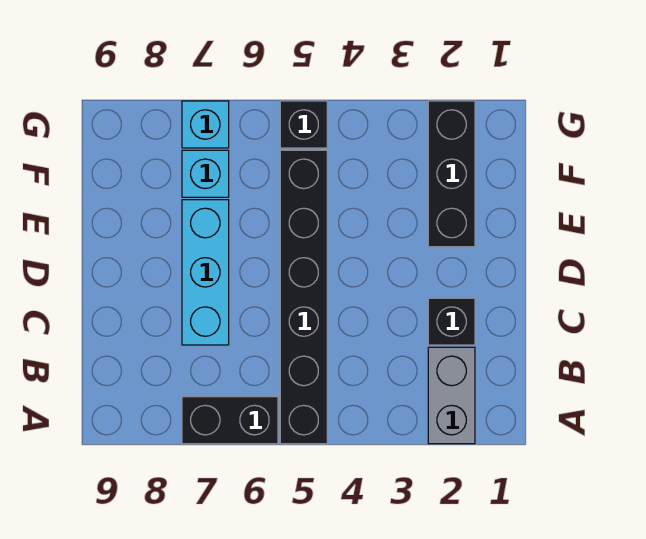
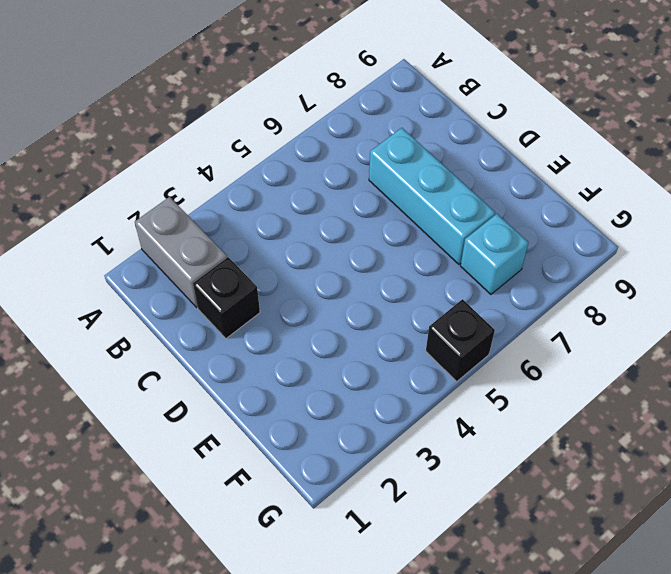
none -> black 1x6 brick [280,150,327,444]
none -> black 1x2 brick [182,397,278,444]

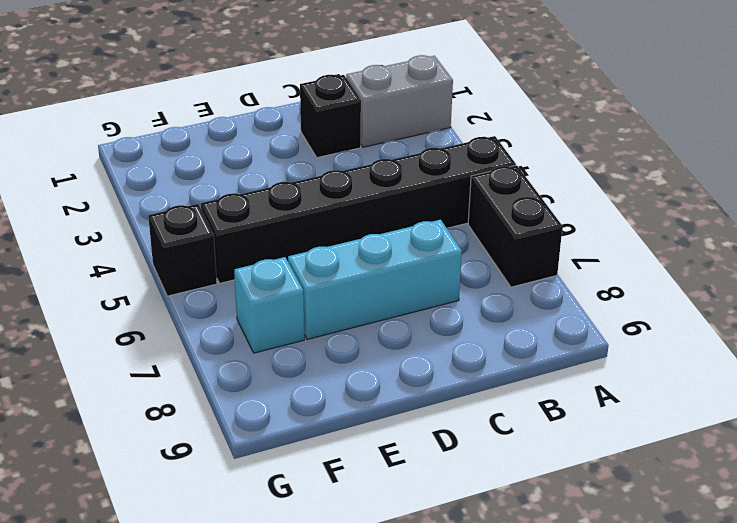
none -> black 1x3 brick [428,101,475,247]
none -> cyan 1x1 brick [182,101,229,148]

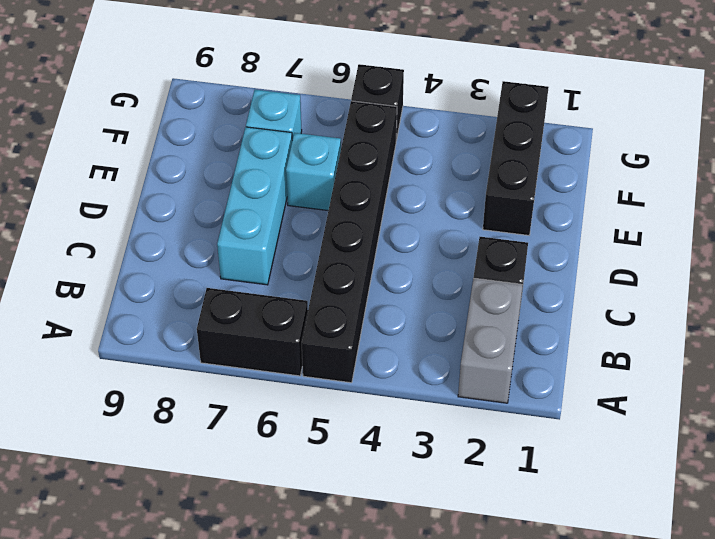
cyan 1x1 brick [286,133,341,210] -> cyan 1x1 brick moved to [182,101,229,148]

